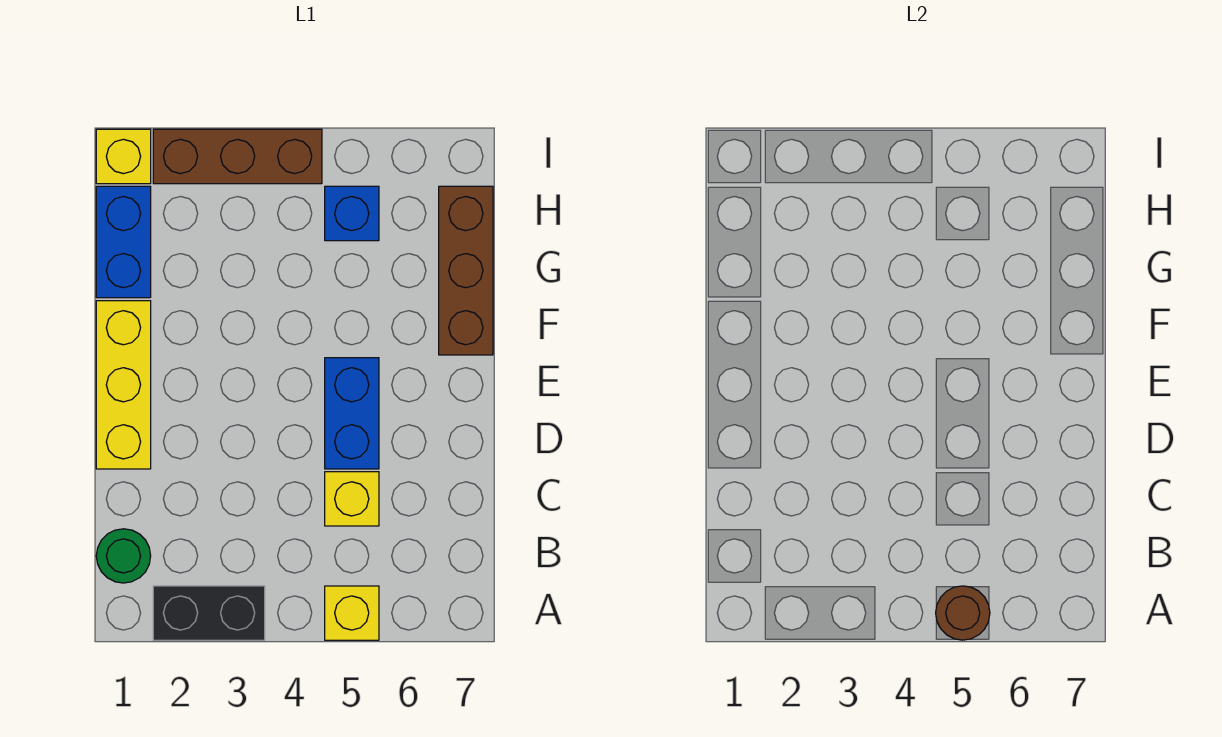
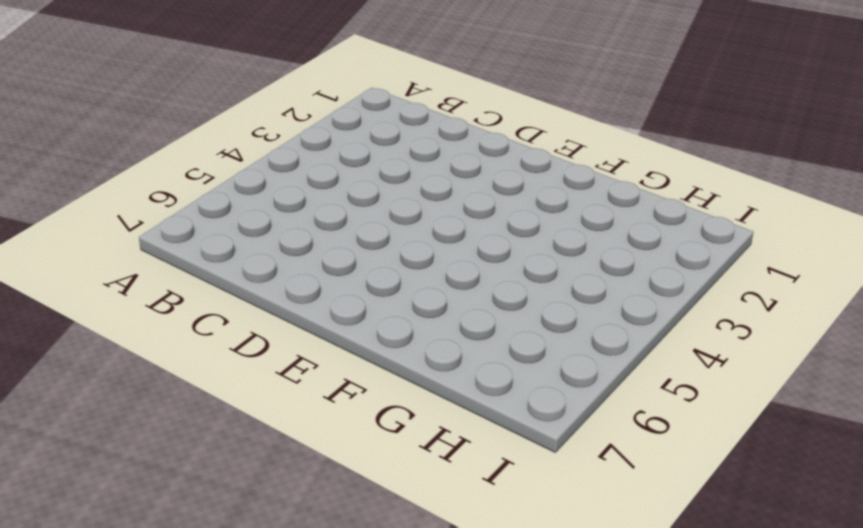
none -> black 1x2 brick [153,586,265,640]
none -> yellow 1x1 brick [325,586,379,640]
none -> green 1x1 round brick [96,529,151,583]

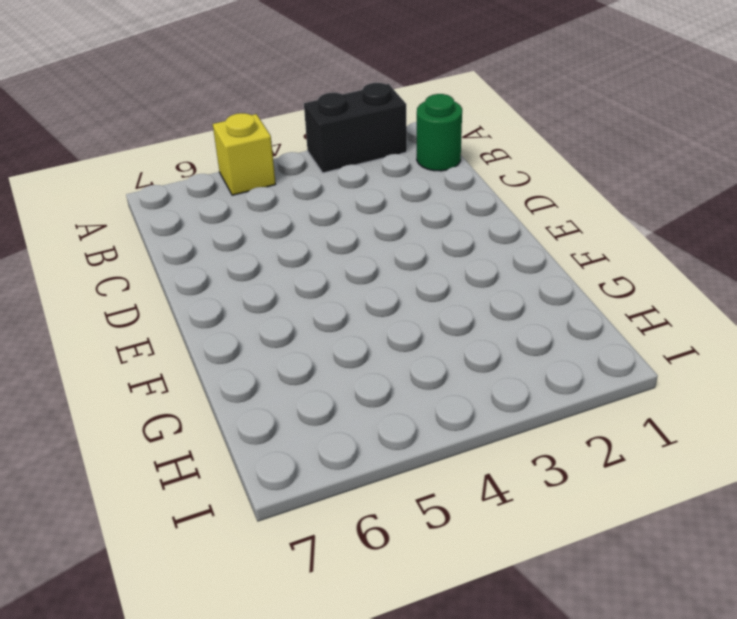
none -> yellow 1x1 brick [325,472,379,526]
none -> yellow 1x3 brick [96,301,151,469]
none -> blue 1x2 brick [325,358,379,469]

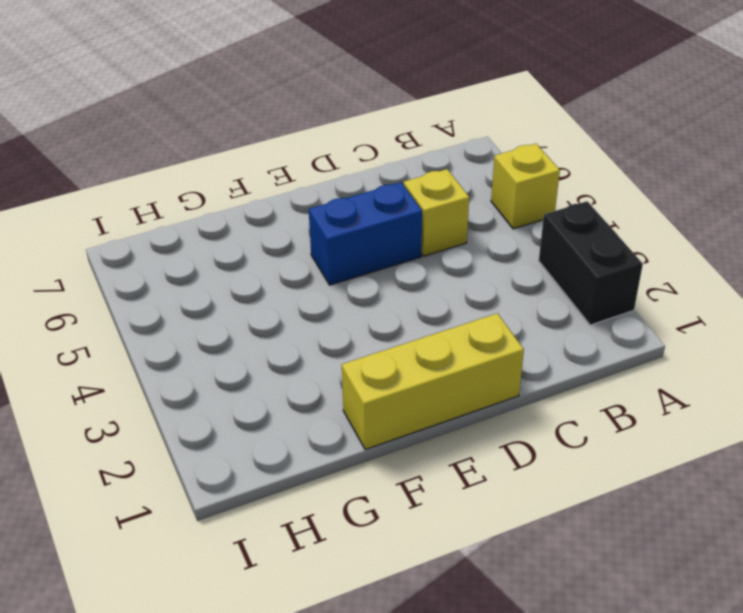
none -> green 1x1 round brick [96,529,151,583]
none -> brown 1x3 brick [439,186,493,355]
none -> blue 1x2 brick [96,186,151,298]

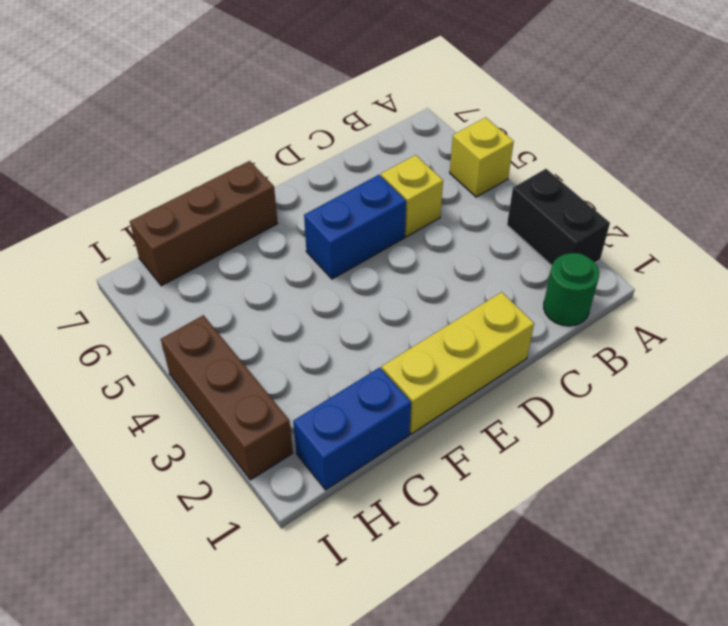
none -> blue 1x1 brick [325,186,379,241]
none -> yellow 1x1 brick [96,129,151,184]
none -> brown 1x1 round brick [936,586,990,640]

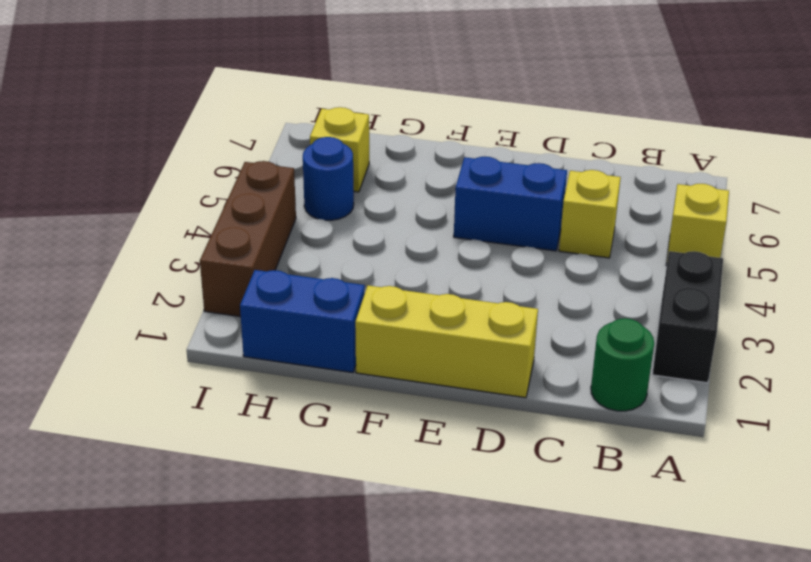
blue 1x1 round brick [303,137,354,220] -> blue 1x1 brick [325,186,379,241]
yellow 1x1 brick [310,107,369,192] -> yellow 1x1 brick moved to [96,129,151,184]
none -> brown 1x3 brick [439,186,493,355]
none -> brown 1x1 round brick [936,586,990,640]

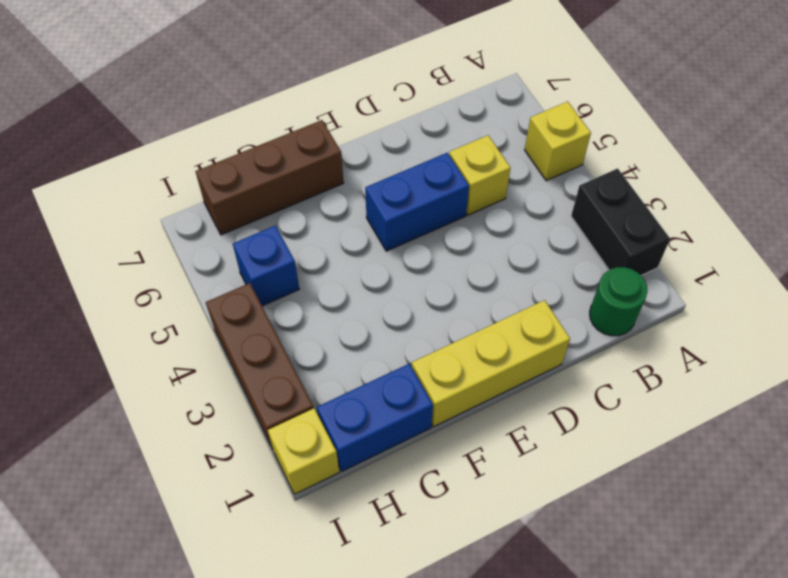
none -> brown 1x1 round brick [936,586,990,640]

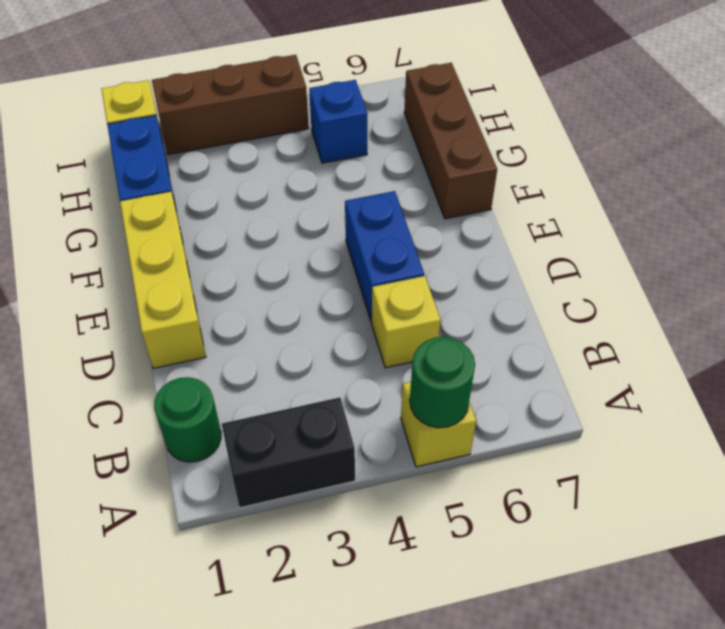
green 1x1 round brick [410,337,475,428] -> brown 1x1 round brick [936,586,990,640]

